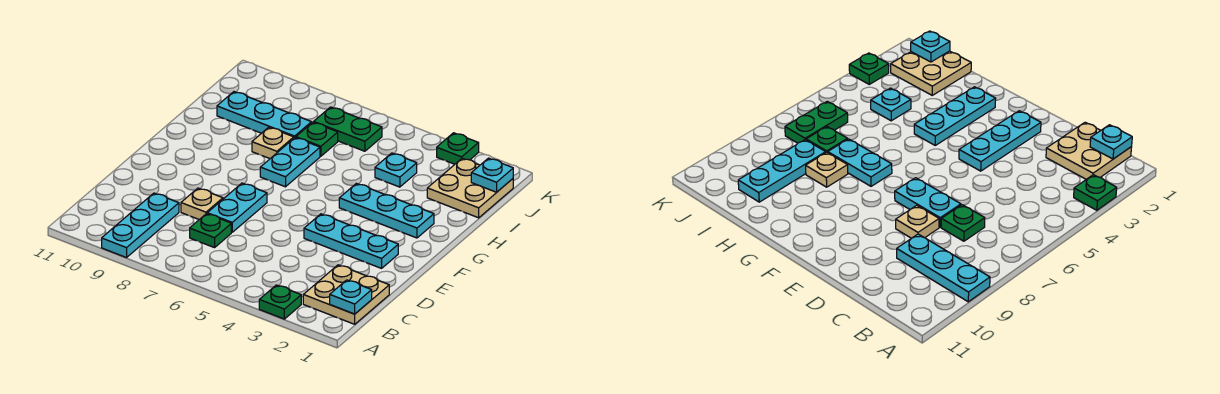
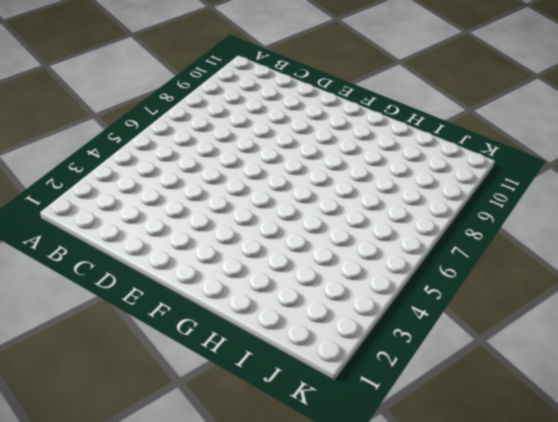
none -> green 1x1 plate [259,285,301,319]
none -> cyan 1x3 plate [102,193,179,258]
none -> tan 2x2 plate [303,265,389,324]

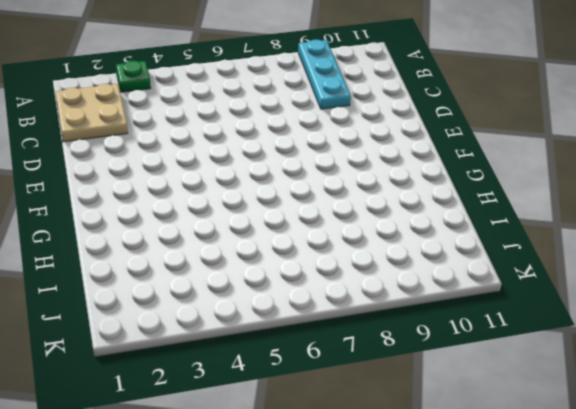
none -> green 1x1 plate [190,214,231,248]
none -> cyan 1x2 plate [207,183,267,232]
none -> tan 1x1 plate [181,188,223,219]

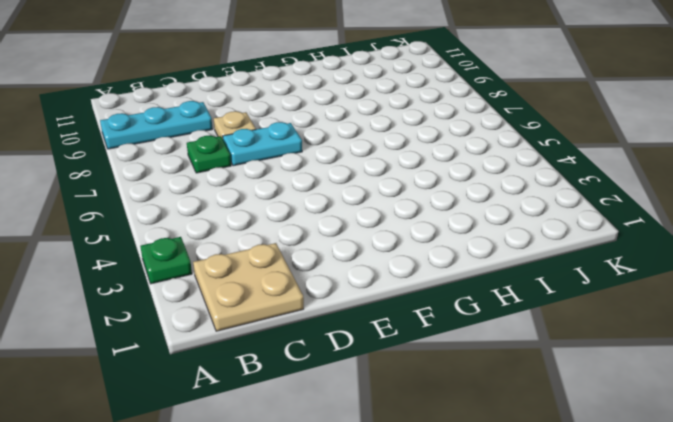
none -> cyan 1x3 plate [304,214,398,268]
none -> cyan 1x3 plate [339,183,434,238]
none -> cyan 1x2 plate [260,138,320,187]

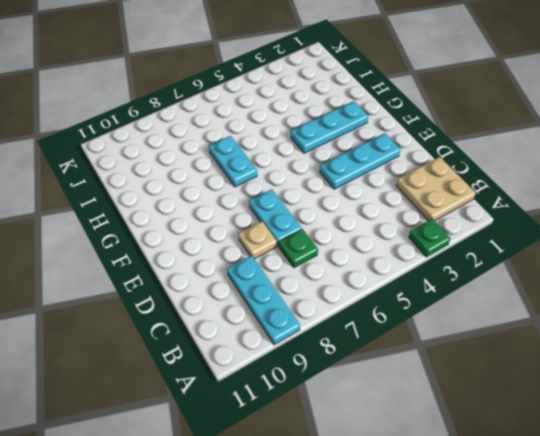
none -> tan 1x1 plate [252,127,294,159]
none -> tan 2x2 plate [427,158,513,218]
none -> cyan 1x1 plate [375,153,417,187]

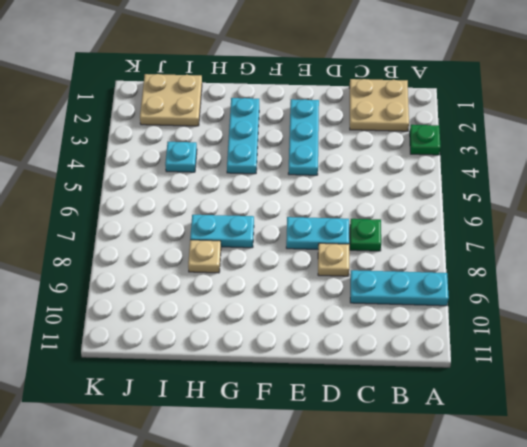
none -> green 1x1 plate [296,122,338,156]
none -> cyan 1x3 plate [217,92,312,138]
none -> green 1x2 plate [314,107,382,151]

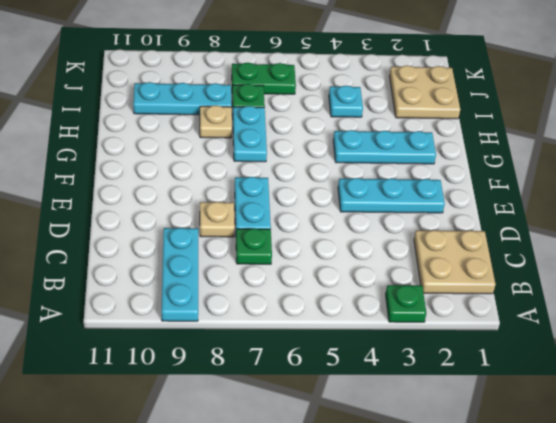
none -> green 1x1 plate [437,133,479,164]
none -> cyan 1x1 plate [330,280,372,314]
none -> cyan 1x1 plate [471,158,513,192]

